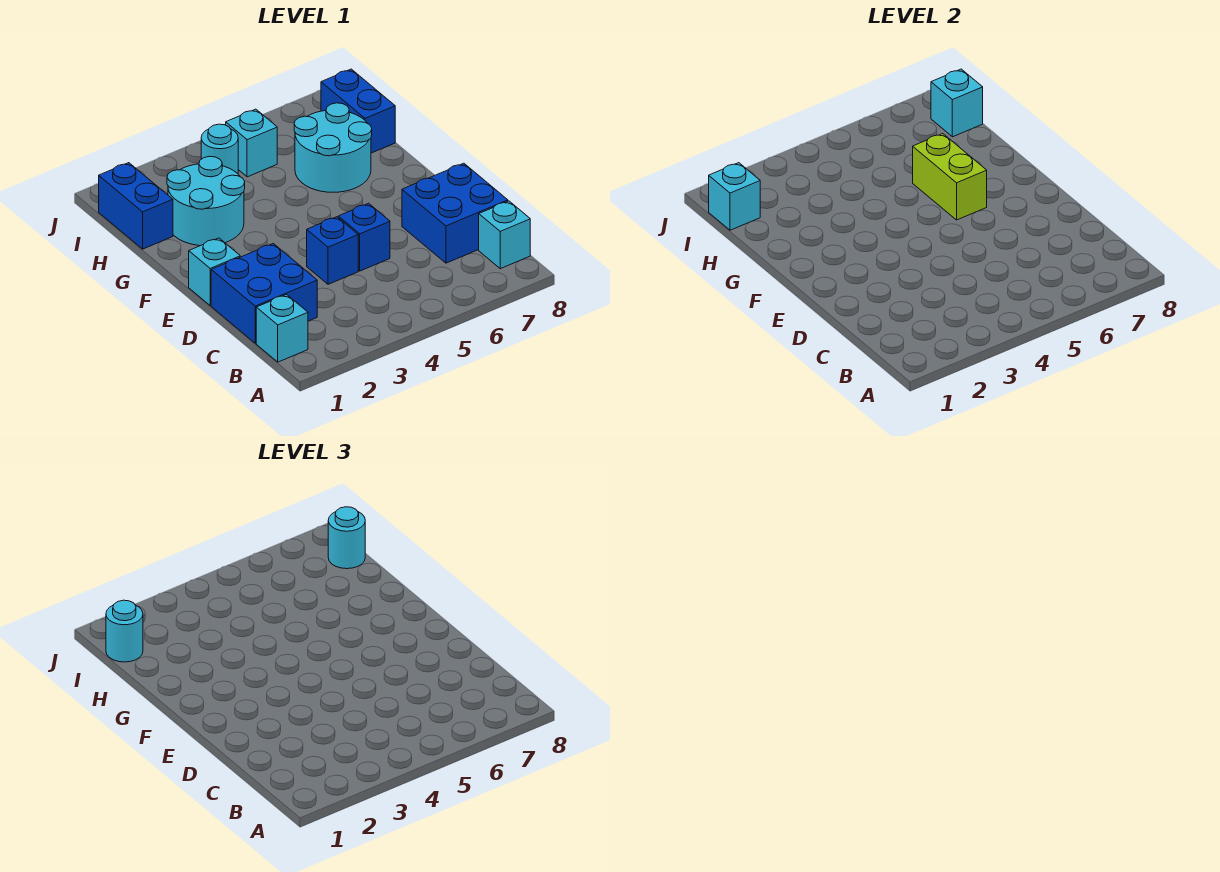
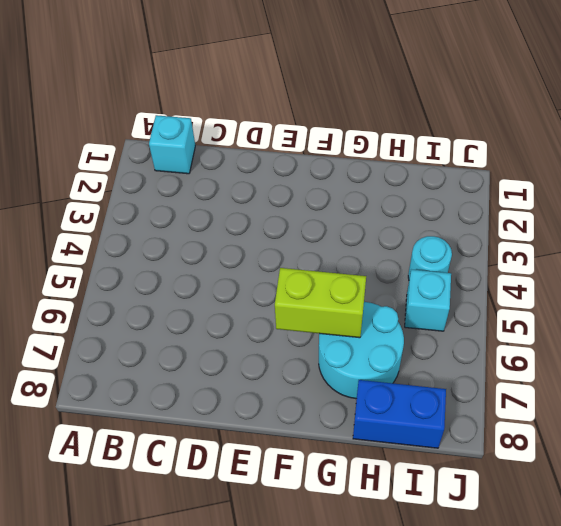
none -> cyan 1x1 brick [479,201,530,269]
none -> blue 2x2 brick [211,244,317,343]
none -> blue 2x2 brick [402,163,508,263]

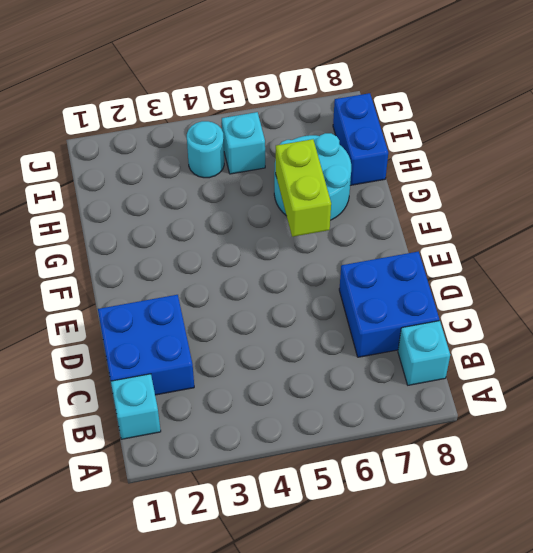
none -> blue 1x1 brick [307,217,358,284]
none -> blue 1x1 brick [338,203,390,271]
none -> cyan 1x1 brick [189,238,240,306]

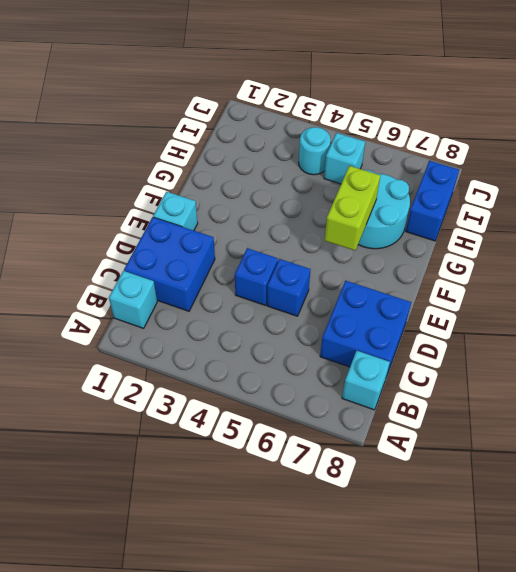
none -> cyan 2x2 round brick [167,156,245,246]
none -> blue 1x2 brick [99,163,173,249]
none -> cyan 1x1 brick [709,163,760,230]

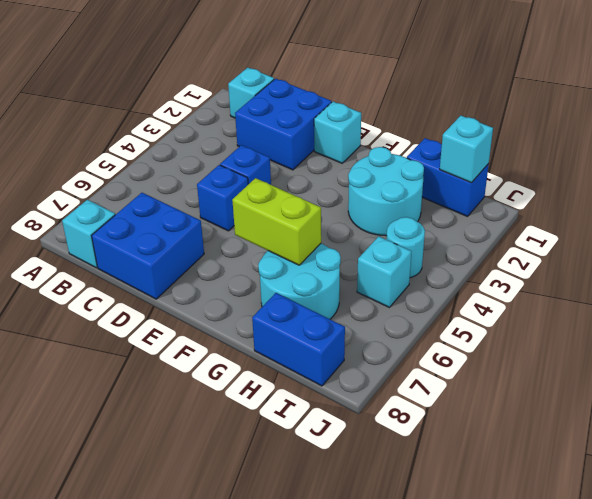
none -> cyan 1x1 brick [931,69,983,137]
none -> cyan 1x1 round brick [106,600,143,662]
none -> cyan 1x1 round brick [328,507,365,569]

